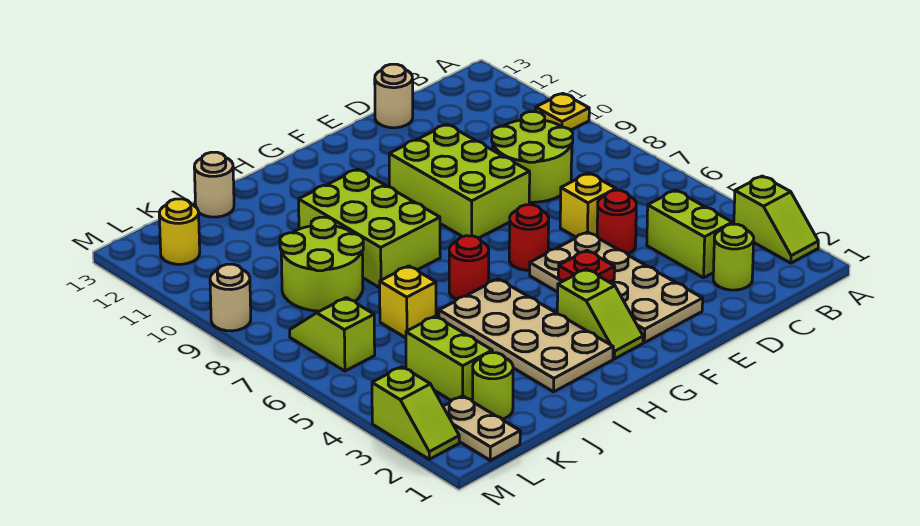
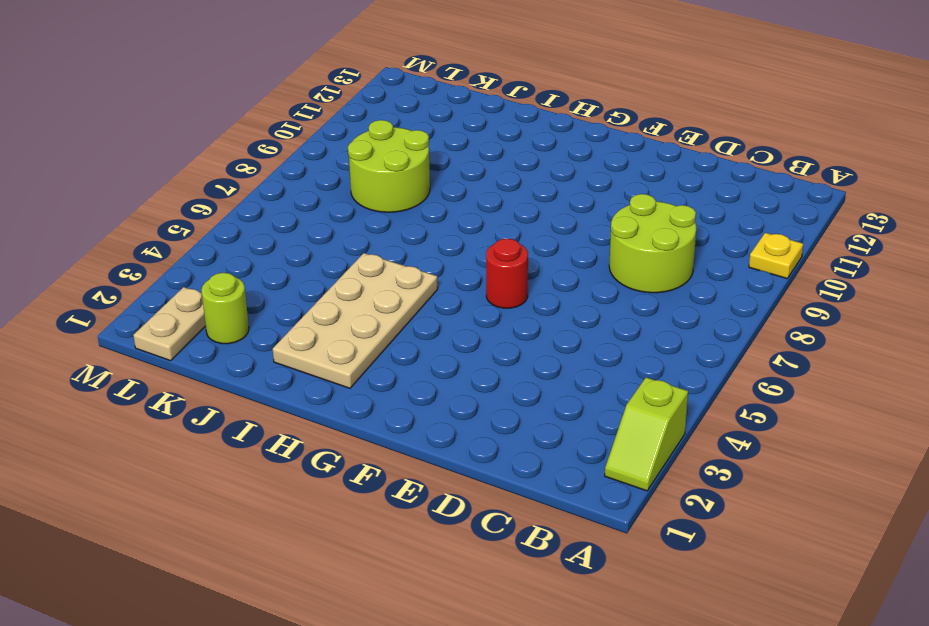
none -> lime 1x1 round brick [713,224,754,290]
none -> lime 1x2 brick [647,190,732,278]
none -> red 1x1 round brick [597,190,636,254]

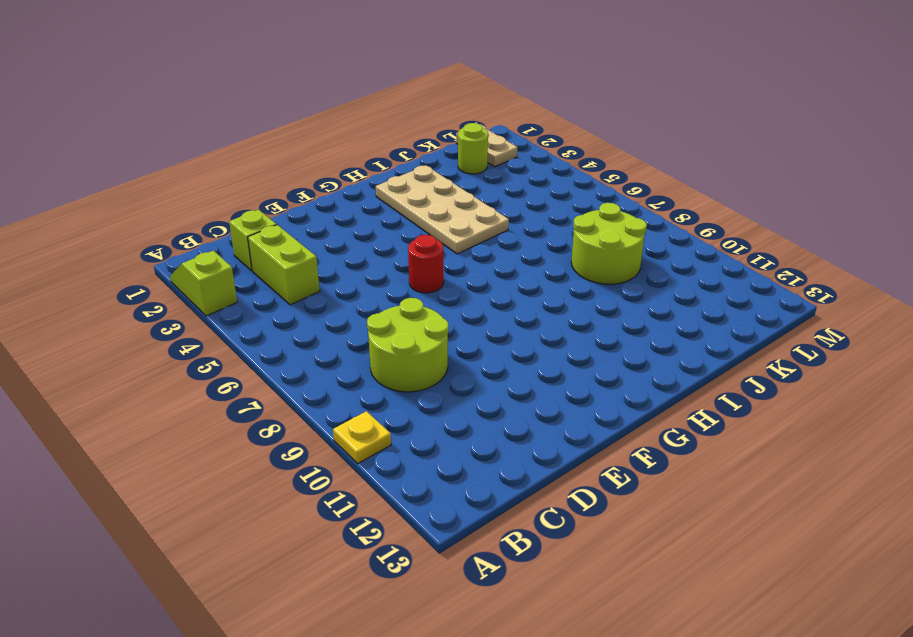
lime 1x1 brick [229,210,277,271] -> lime 1x1 round brick [713,224,754,290]
none -> red 1x1 round brick [597,190,636,254]
none -> yellow 1x1 brick [560,173,616,237]
none -> tan 1x1 round brick [375,64,413,128]

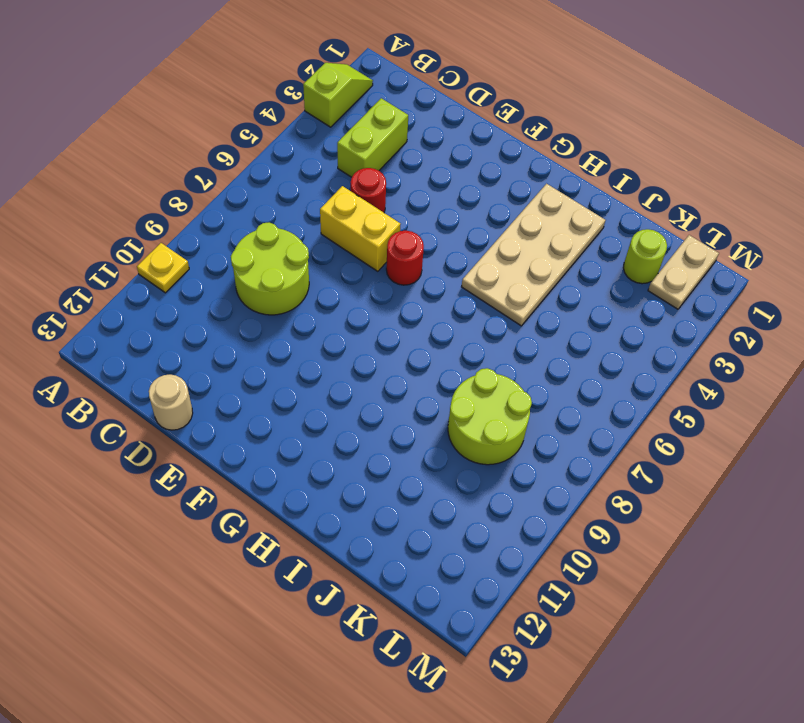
yellow 1x2 brick [320,186,401,271] -> yellow 1x1 brick [560,173,616,237]
none -> lime 1x1 round brick [713,224,754,290]
none -> tan 2x4 plate [530,232,703,343]
none -> lime 2x3 brick [389,125,530,238]

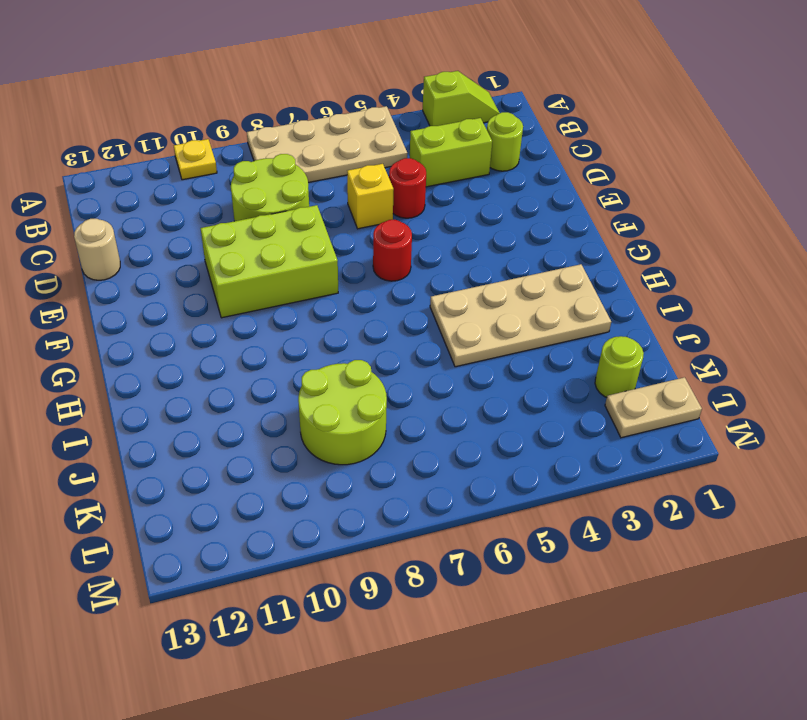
tan 2x4 plate [247,106,407,183] -> tan 2x4 plate moved to [530,232,703,343]
none -> lime 1x2 slope [557,269,643,359]
none -> red 1x1 round brick [449,236,489,300]
none -> lime 2x3 brick [299,169,440,288]

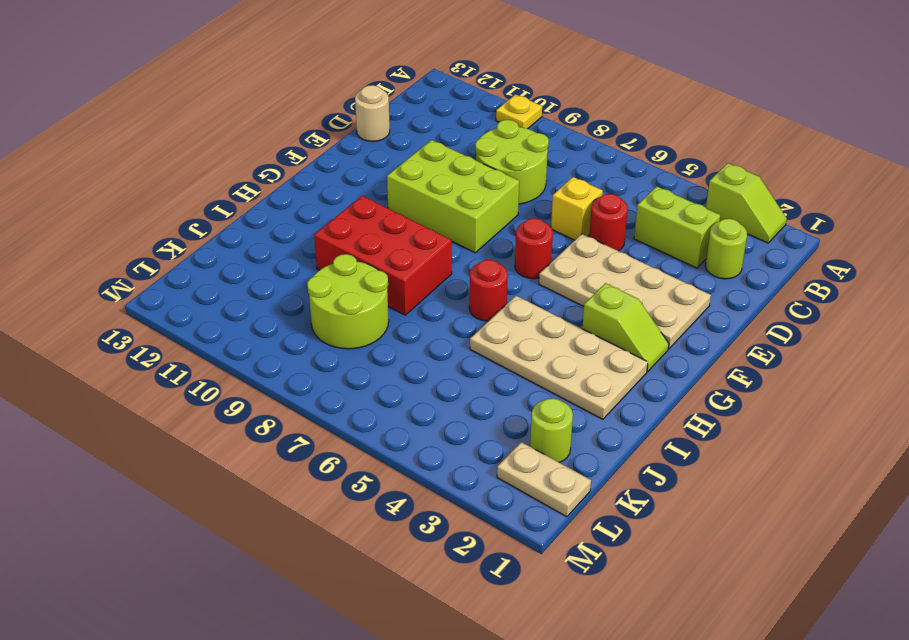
red 2x3 brick [314,196,452,315] -> lime 2x3 brick [299,169,440,288]
none -> yellow 1x1 brick [380,266,436,338]
none -> tan 1x1 round brick [194,152,234,217]
none -> lime 1x2 brick [406,316,492,401]

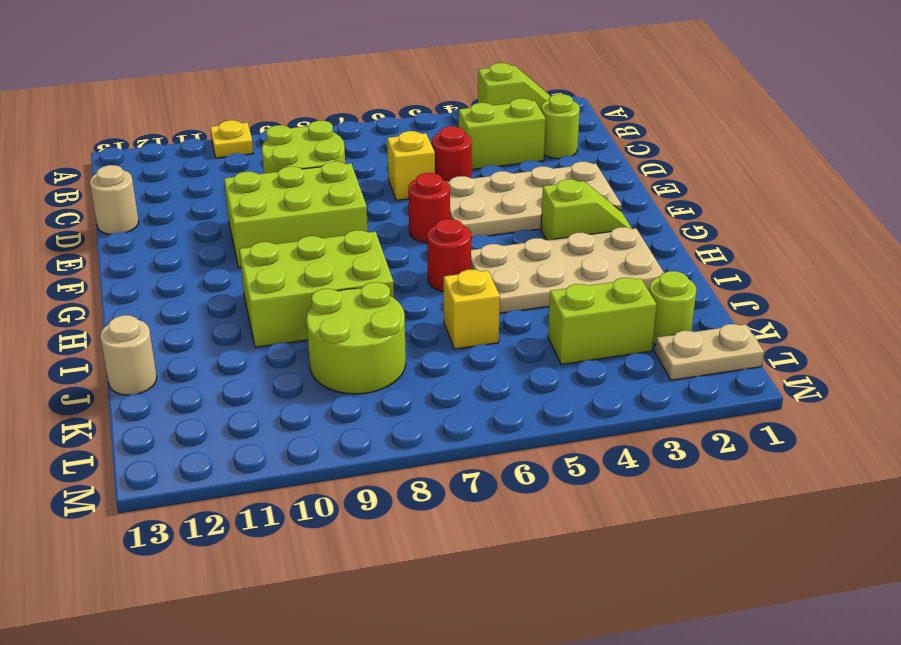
none -> lime 1x2 slope [290,298,375,371]
none -> yellow 1x1 round brick [159,199,200,264]
none -> lime 1x2 slope [372,367,459,459]

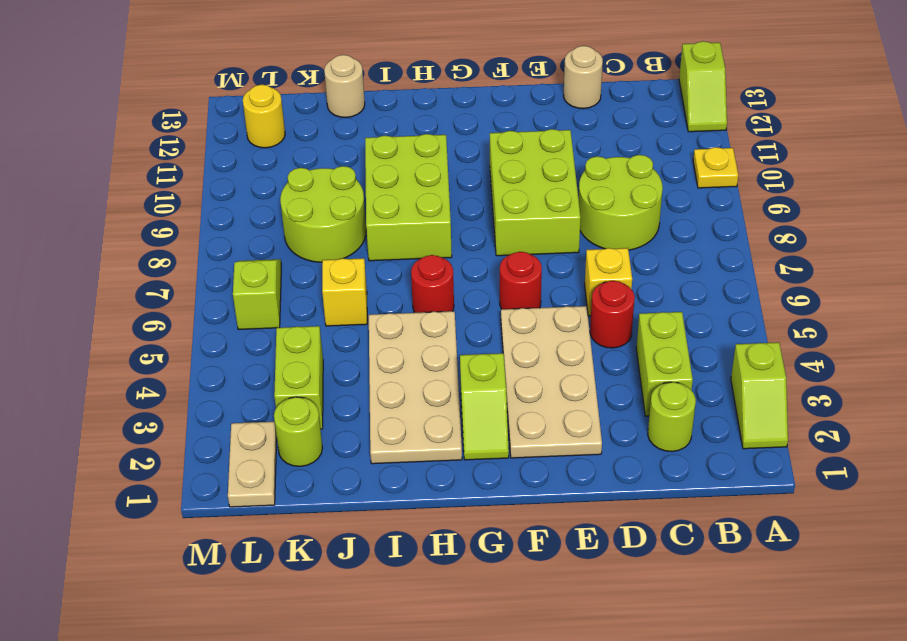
lime 1x2 slope [679,41,727,132] -> lime 1x2 slope moved to [372,367,459,459]
none -> tan 1x1 round brick [210,264,251,331]
none -> red 1x1 plate [558,251,615,282]

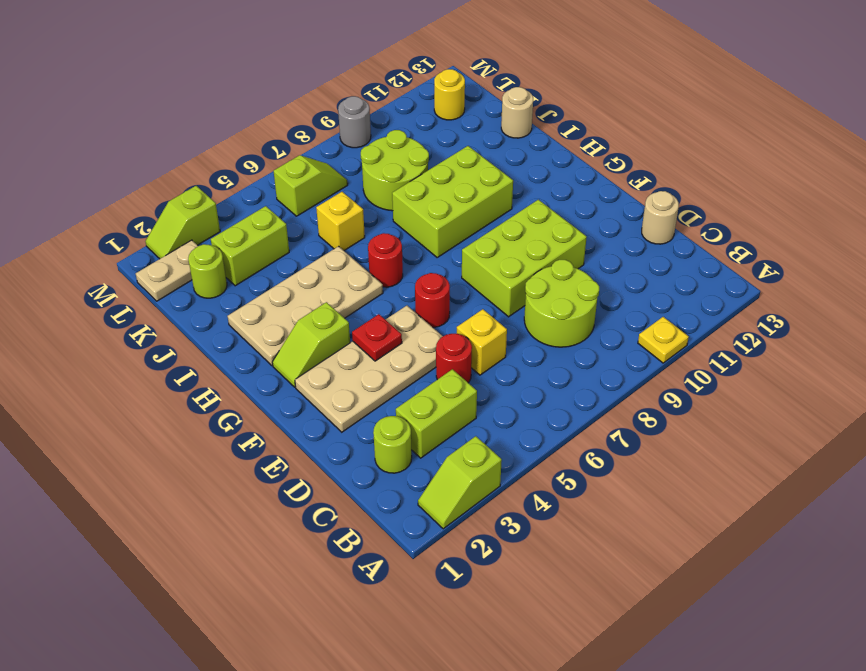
grey 1x1 round brick [338,96,371,148] -> tan 1x1 round brick [210,264,251,331]

